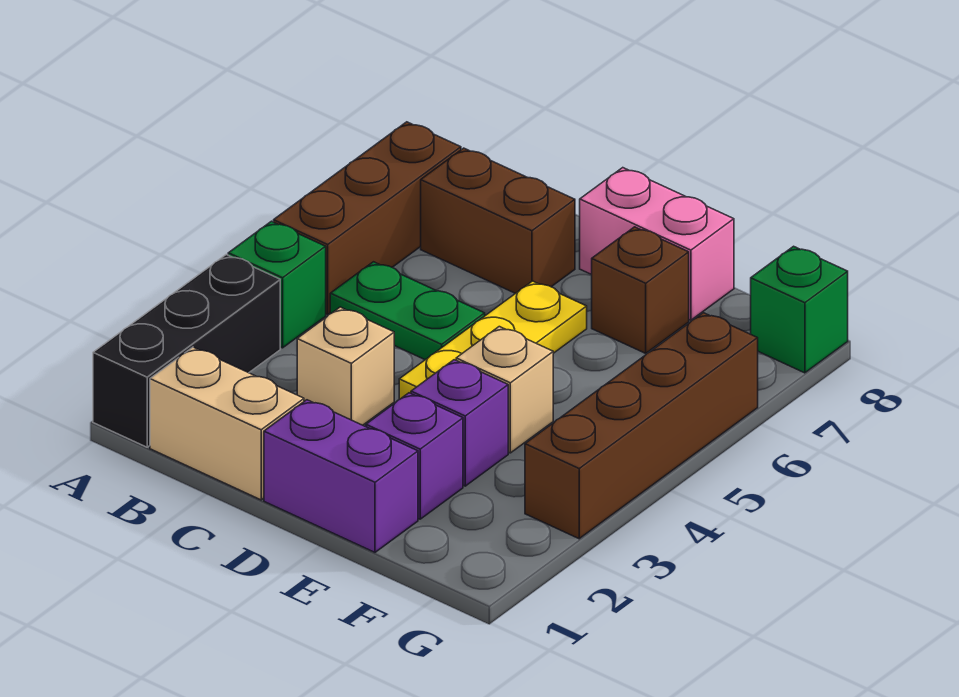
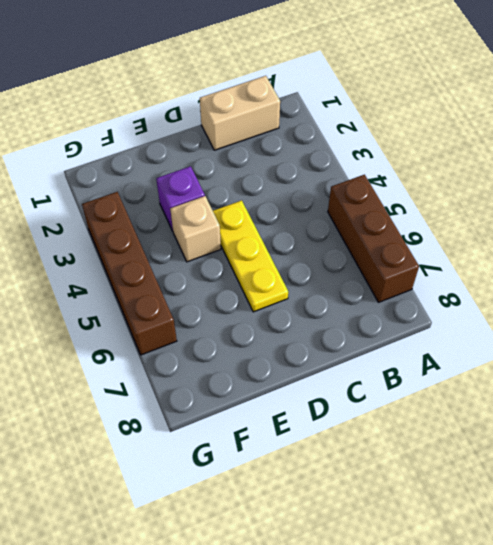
none -> black 1x3 brick [93,255,280,447]
none -> green 1x1 brick [228,221,326,348]
none -> green 1x2 plate [330,262,485,360]

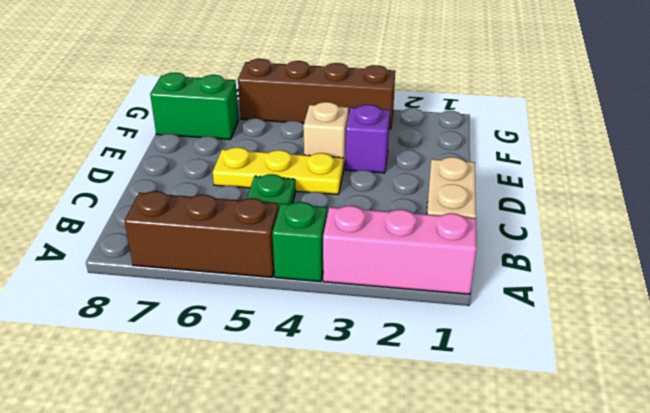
pink 1x3 brick [323,206,476,294] -> black 1x3 brick [93,255,280,447]
green 1x2 brick [150,73,239,139] -> none
none -> brown 1x2 brick [421,148,575,293]
none -> tan 1x1 brick [297,307,394,425]
none -> purple 1x2 brick [264,400,418,552]

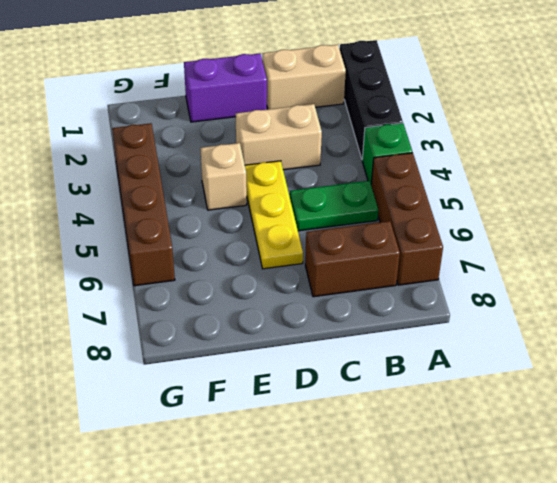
tan 1x2 brick [236,104,322,170] -> tan 1x1 brick [297,307,394,425]
none -> pink 1x2 brick [580,168,734,320]
none -> purple 1x1 brick [366,393,463,519]
none -> purple 1x1 brick [411,360,508,486]

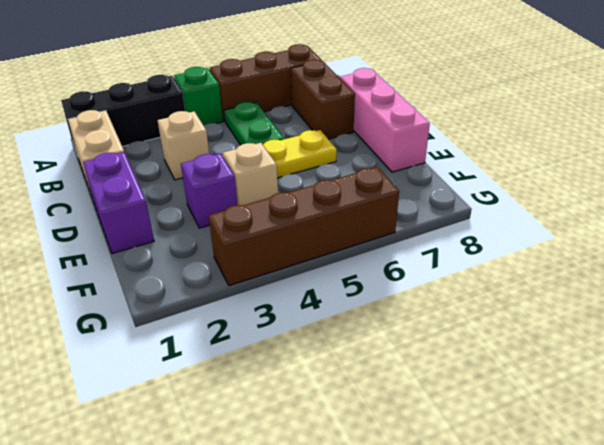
pink 1x3 brick [340,68,430,172] -> pink 1x2 brick [580,168,734,320]
none -> purple 1x1 brick [366,393,463,519]
none -> brown 1x1 brick [592,227,689,353]
none -> green 1x1 brick [751,246,848,373]

